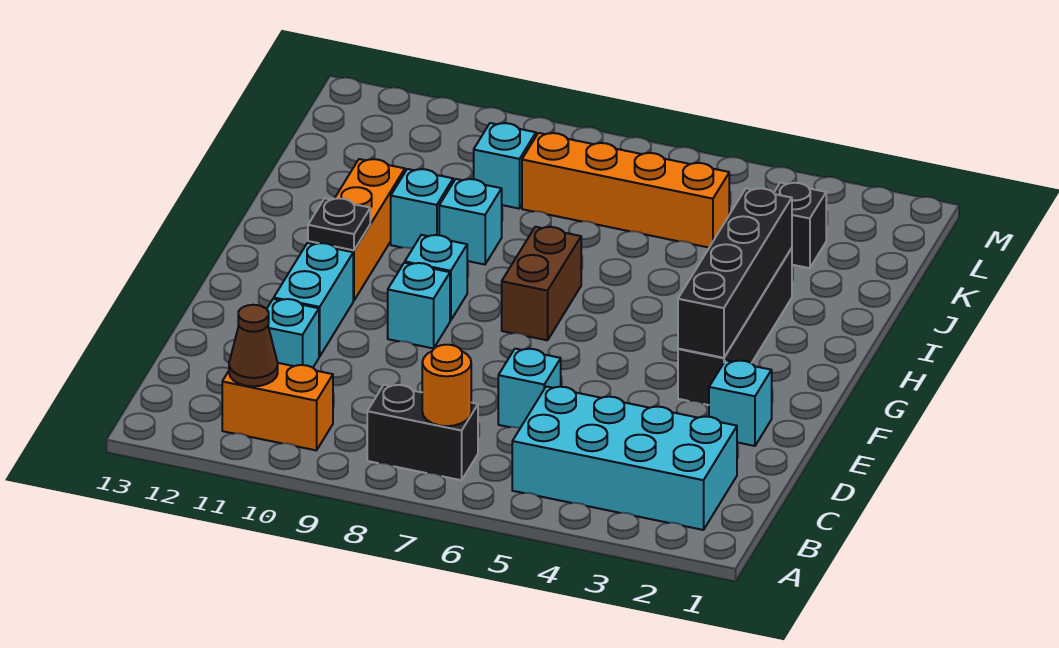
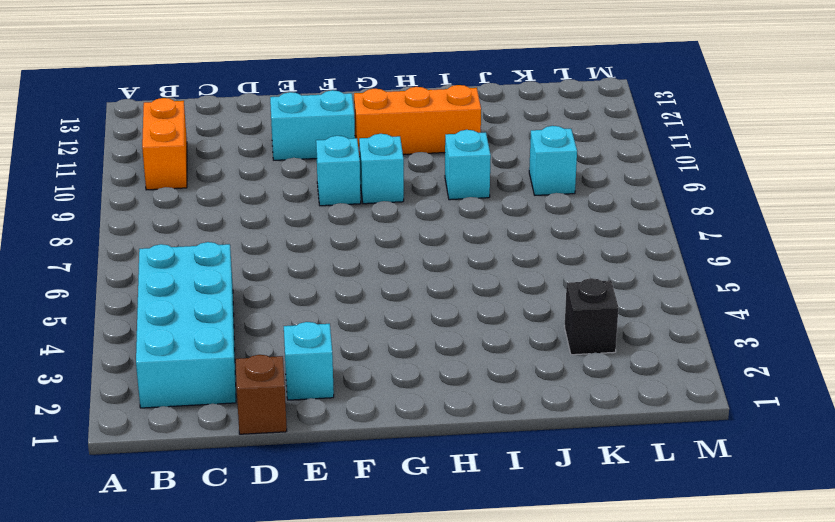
brown 1x1 brick [236,355,287,434] -> none
none -> black 1x2 brick [367,385,478,480]
none -> cyan 1x1 brick [498,349,561,428]
none -> cyan 1x1 brick [267,299,319,368]

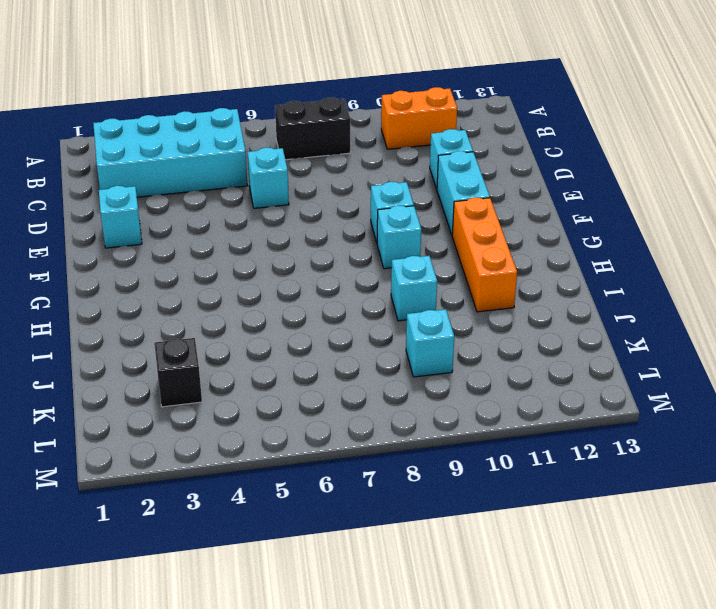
none -> black 1x4 brick [678,248,792,405]
none -> brown 1x2 brick [502,227,581,340]
none -> cyan 1x1 brick [391,169,453,249]

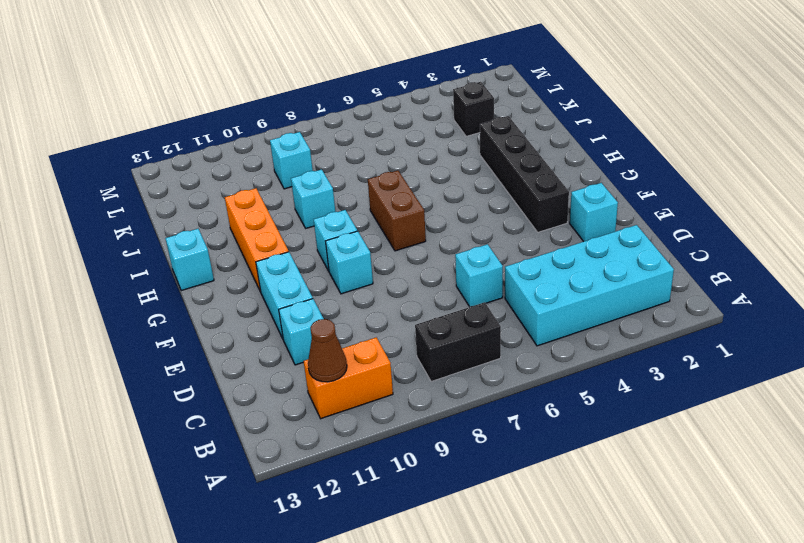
cyan 1x1 brick [165,229,214,291] -> cyan 1x1 brick moved to [391,169,453,249]
none -> orange 1x4 brick [522,133,729,248]
none -> orange 1x1 round brick [422,345,471,426]
none -> black 1x4 brick [678,188,792,358]

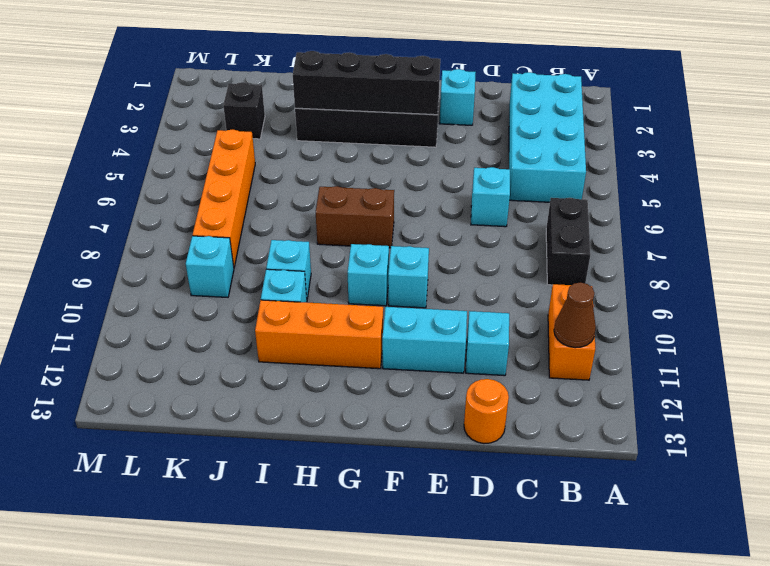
orange 1x1 round brick [464,379,509,444] -> orange 1x1 round brick moved to [422,345,471,426]
none -> black 1x1 plate [308,198,370,250]

